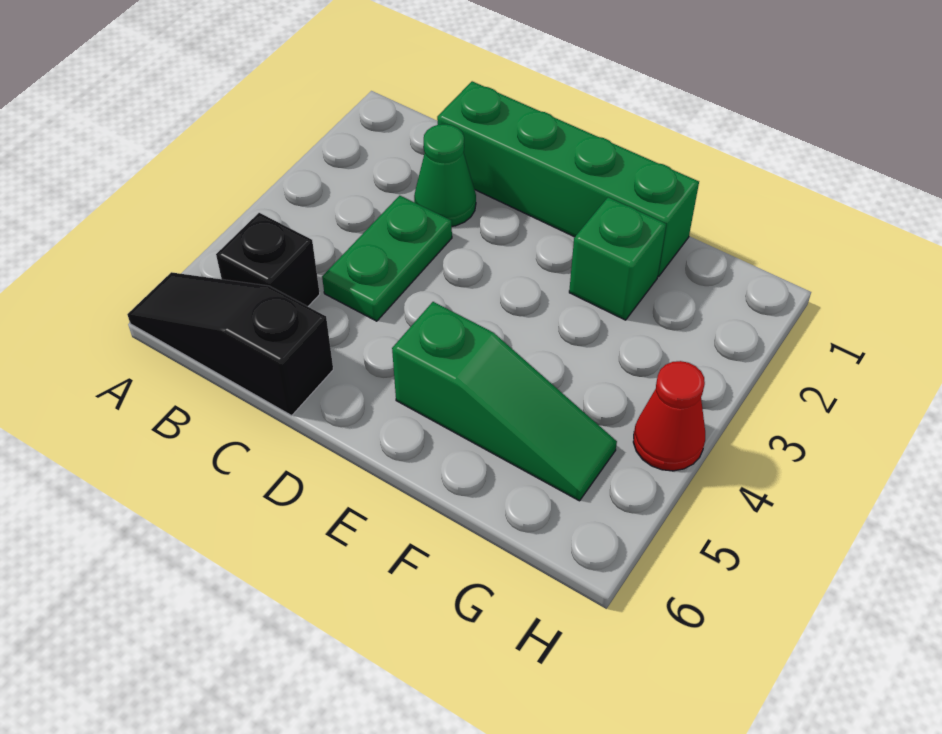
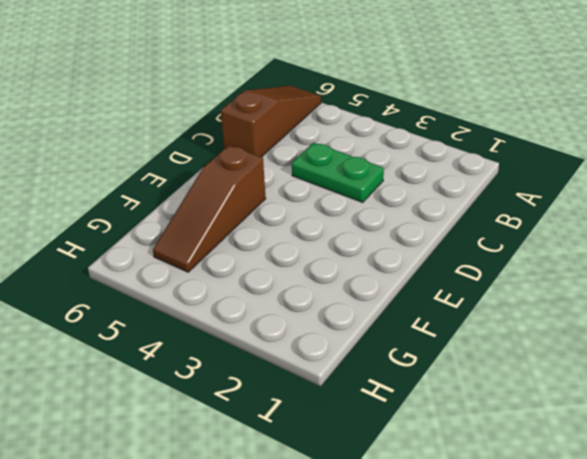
brown 1x3 slope [221,86,321,157] -> black 1x3 slope [127,272,333,416]
brown 1x3 slope [153,145,266,272] -> green 1x3 slope [392,302,617,501]
none -> black 1x1 brick [216,213,320,306]
none -> green 1x4 brick [437,81,699,277]

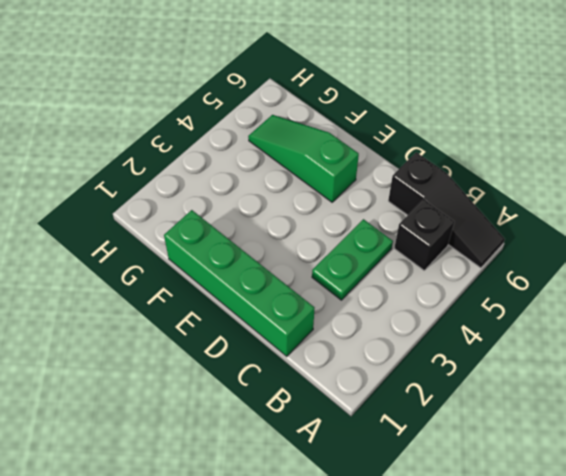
none -> green 1x1 cone [414,124,476,226]
none -> green 1x1 brick [569,197,666,320]

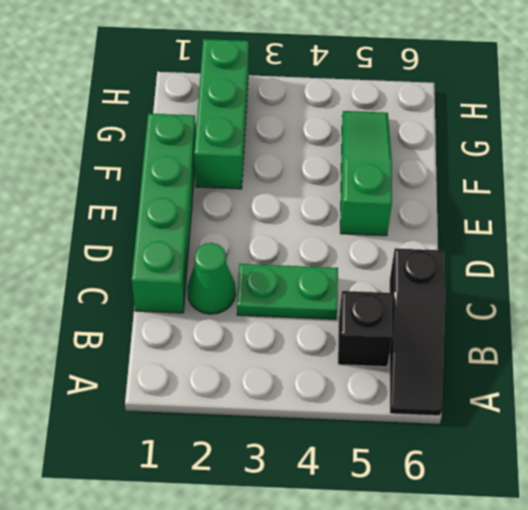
green 1x3 brick [194,39,249,189] -> green 1x1 brick [569,197,666,320]
none -> red 1x1 cone [633,361,705,471]

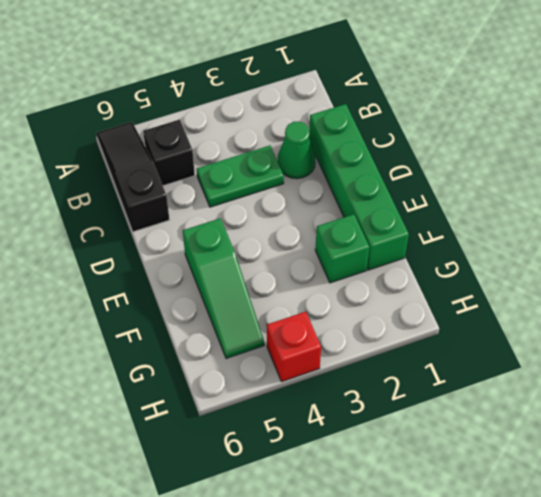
red 1x1 brick [267,312,321,382] -> red 1x1 cone [633,361,705,471]

